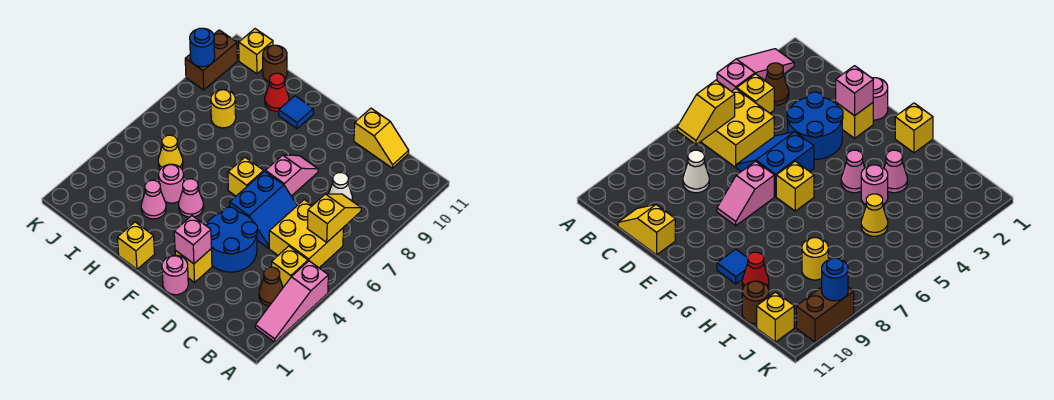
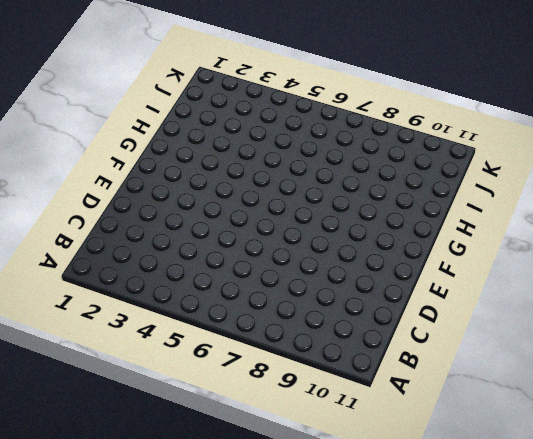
none -> pink 1x3 slope [255,261,328,342]
none -> brown 1x1 cone [259,267,283,306]
none -> yellow 1x1 brick [272,246,308,287]

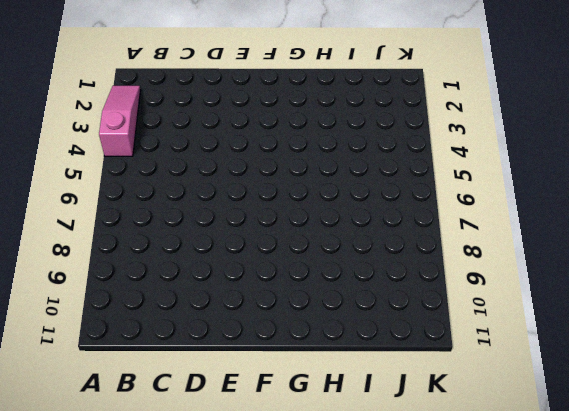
none -> brown 1x1 cone [259,267,283,306]
none -> yellow 1x1 brick [272,246,308,287]
none -> yellow 2x2 brick [269,200,344,268]

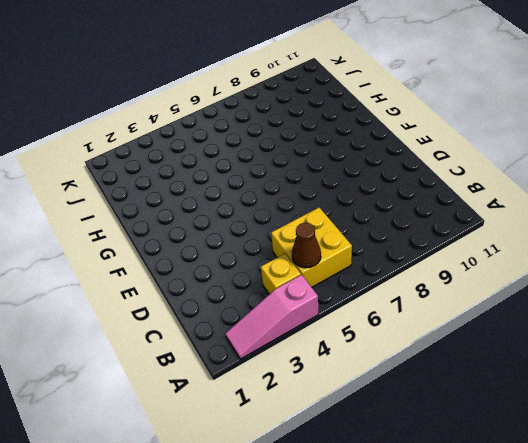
brown 1x1 cone [292,223,321,268] -> brown 1x1 cone moved to [259,267,283,306]
none -> white 1x1 cone [329,172,352,201]
none -> yellow 1x2 slope [354,108,409,168]
none -> blue 2x2 round brick [206,207,257,272]

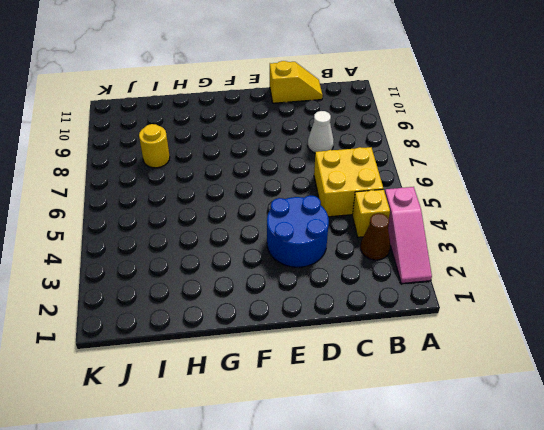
none -> blue 2x2 slope [230,171,297,248]
none -> pink 1x1 round brick [162,255,188,295]
none -> yellow 1x1 brick [175,249,212,282]

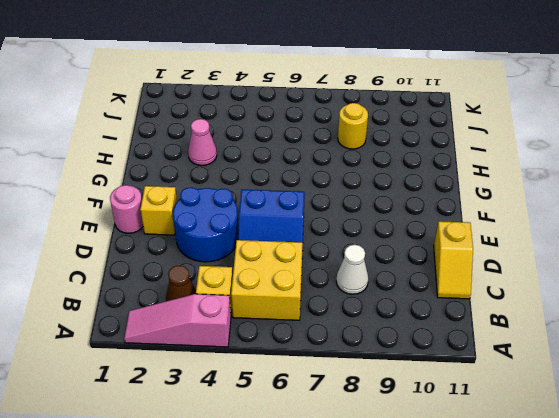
none -> pink 1x2 slope [265,155,318,196]
none -> yellow 1x1 brick [228,157,264,196]
none -> yellow 1x1 brick [117,222,155,269]

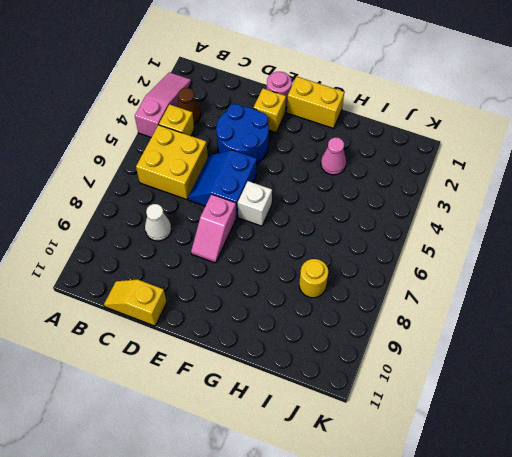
yellow 1x2 brick [287,77,344,128] -> yellow 1x1 brick [117,222,155,269]
white 1x1 brick [238,181,272,226] -> yellow 1x1 brick [228,157,264,196]
none -> pink 1x1 cone [179,179,204,217]
none -> blue 1x1 tile [279,96,313,129]
none -> pink 1x1 round brick [159,164,184,203]

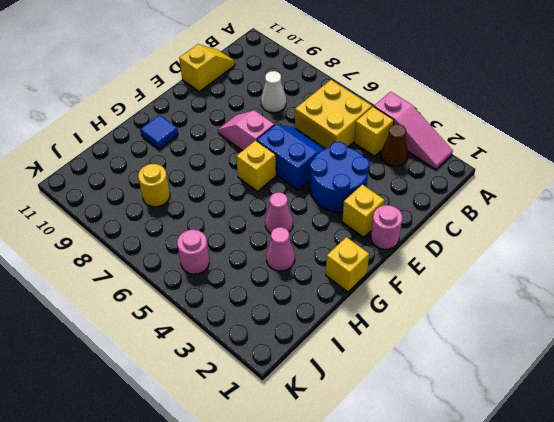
pink 1x1 round brick [177,230,209,274] -> pink 1x1 round brick moved to [159,164,184,203]
none -> red 1x1 cone [265,73,289,111]
none -> yellow 1x1 cone [158,135,183,169]
none -> brown 1x1 round brick [263,45,287,82]

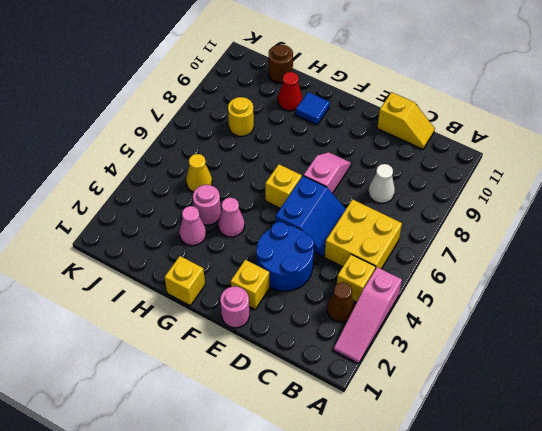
none -> yellow 1x1 brick [239,29,273,74]
none -> brown 1x2 brick [185,30,237,90]
none -> yellow 1x2 slope [307,194,361,243]

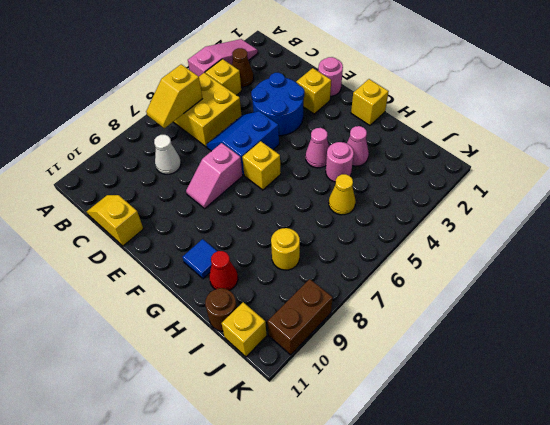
none -> pink 1x1 brick [174,216,211,264]
none -> blue 1x1 round brick [190,28,215,67]

